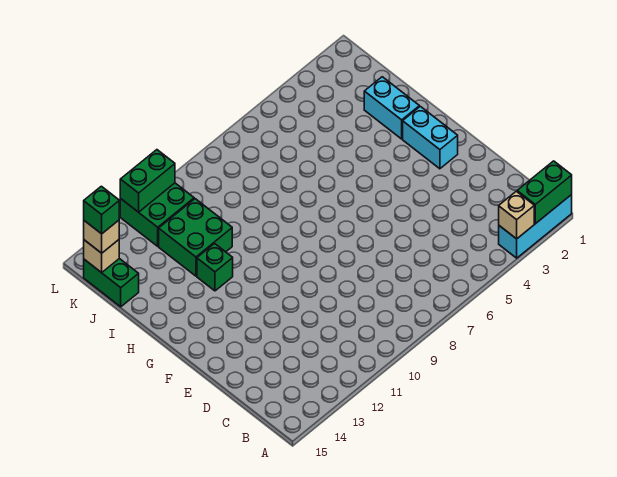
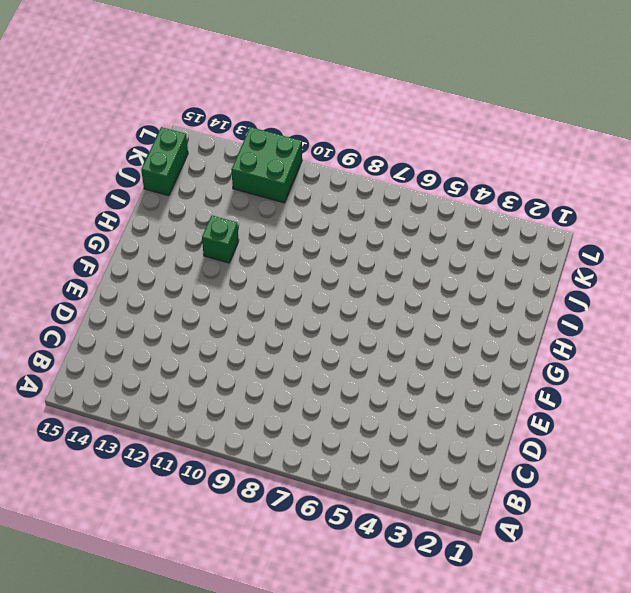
none -> cyan 1x3 brick [499,195,572,258]
none -> cyan 1x2 brick [403,106,458,169]
none -> cyan 1x2 brick [364,77,419,139]

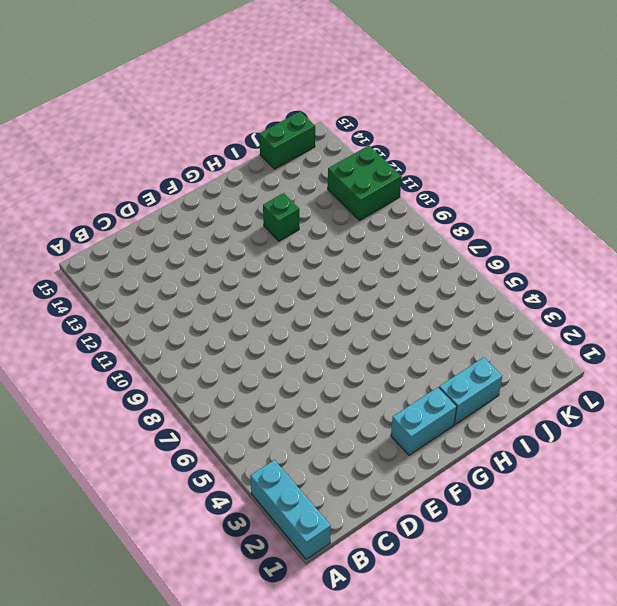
none -> green 2x2 brick [159,199,232,276]
none -> green 1x2 brick [517,161,572,224]
none -> tan 1x1 brick [499,191,534,239]

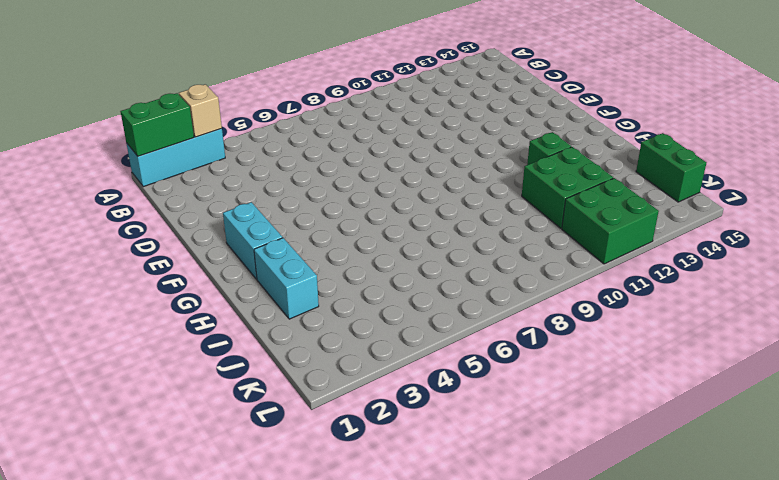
none -> tan 1x1 brick [84,240,119,273]
none -> green 1x2 brick [120,150,175,212]
none -> tan 1x1 brick [84,220,119,253]

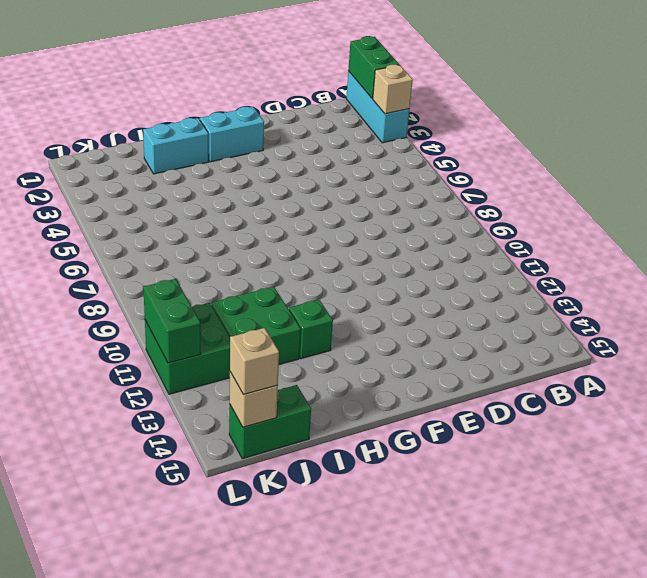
none -> green 1x1 brick [84,186,119,234]

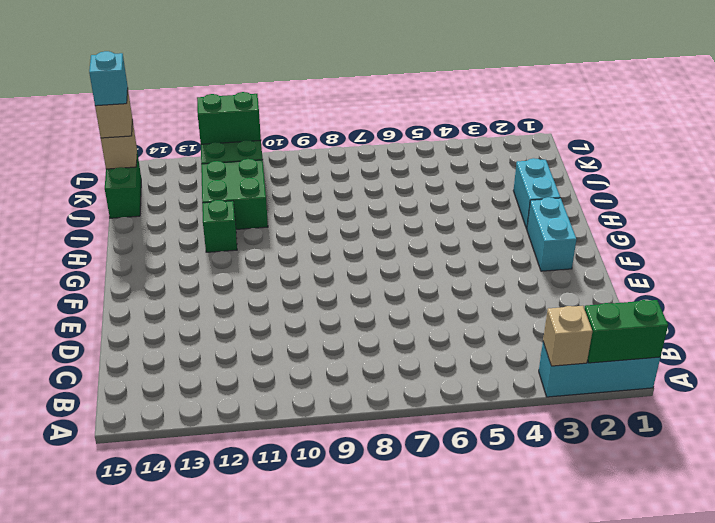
cyan 1x1 brick [89,51,128,106] -> green 1x1 brick [84,186,119,234]

